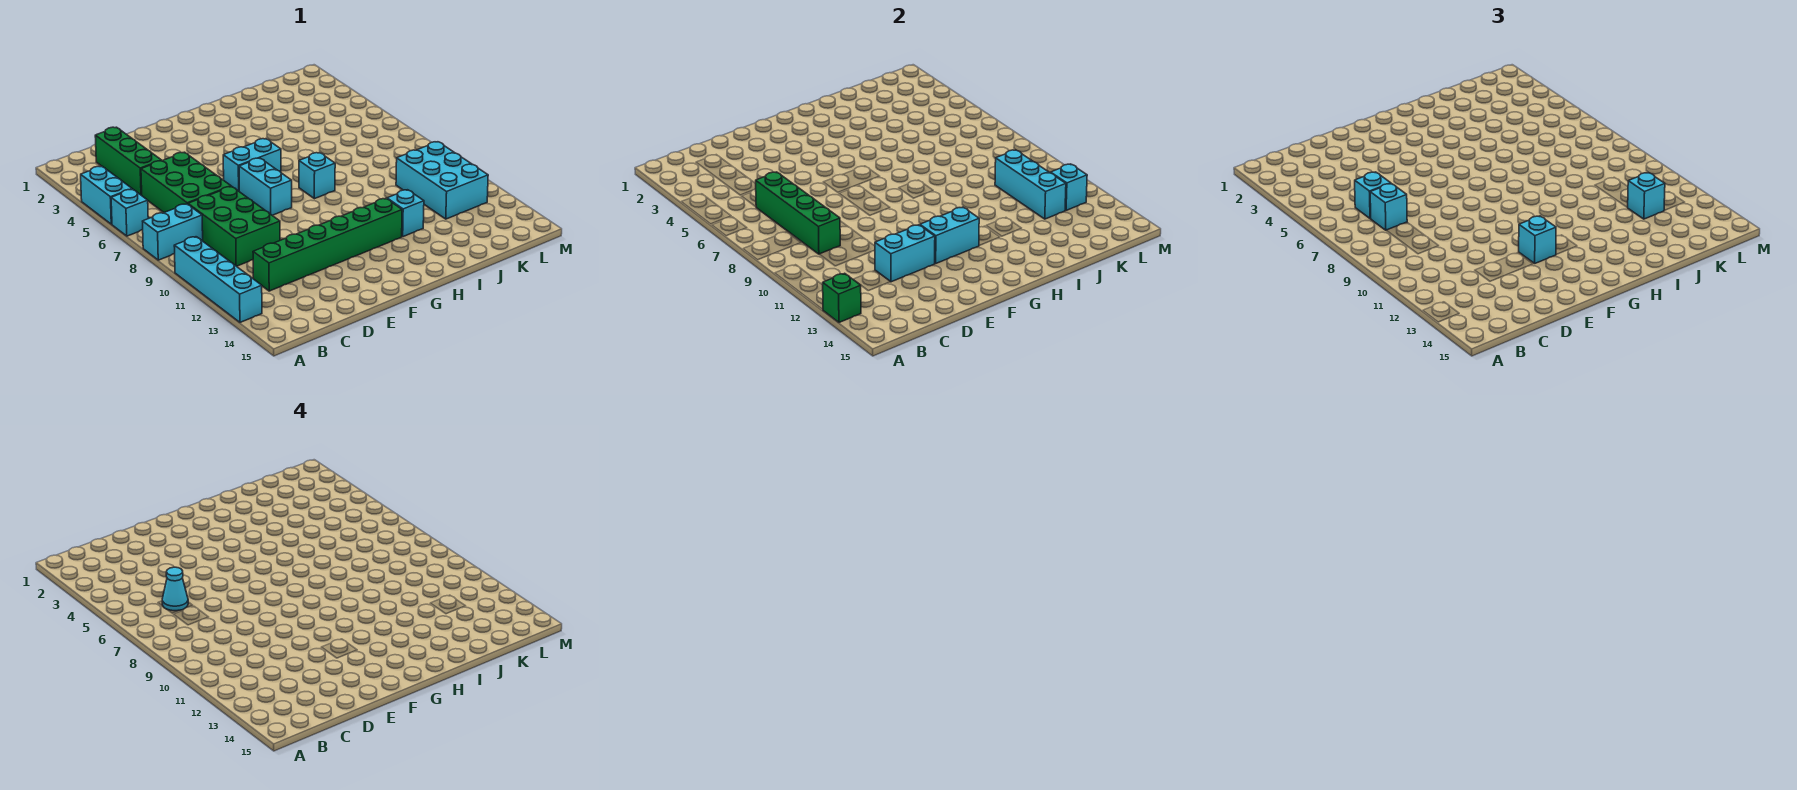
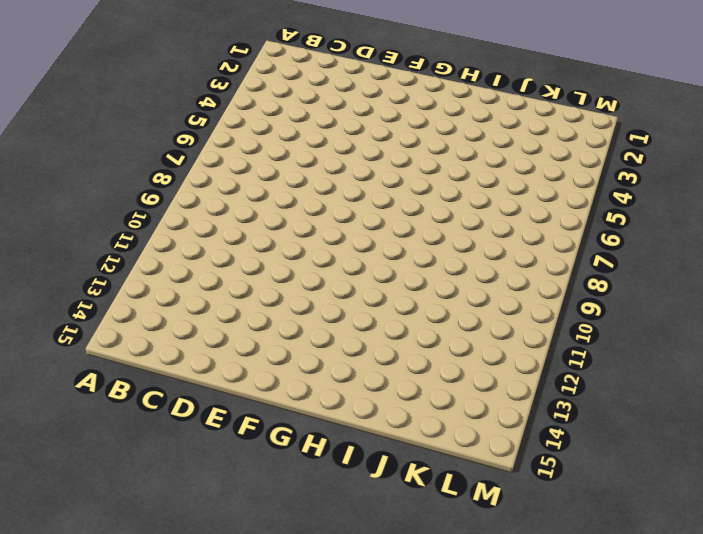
none -> cyan 1x2 brick [81,166,132,224]
none -> cyan 1x1 brick [111,189,148,236]
none -> cyan 1x2 brick [143,204,203,260]

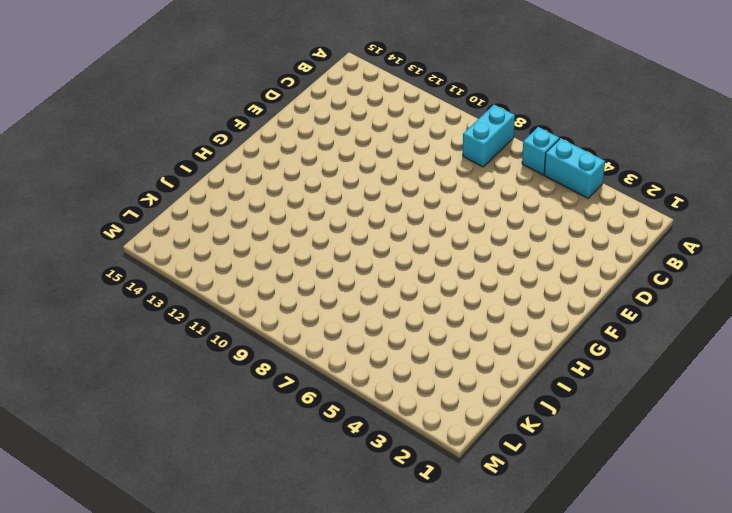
none -> cyan 1x4 brick [174,237,262,322]
none -> green 1x3 brick [95,127,162,195]
none -> green 2x3 brick [141,152,231,212]

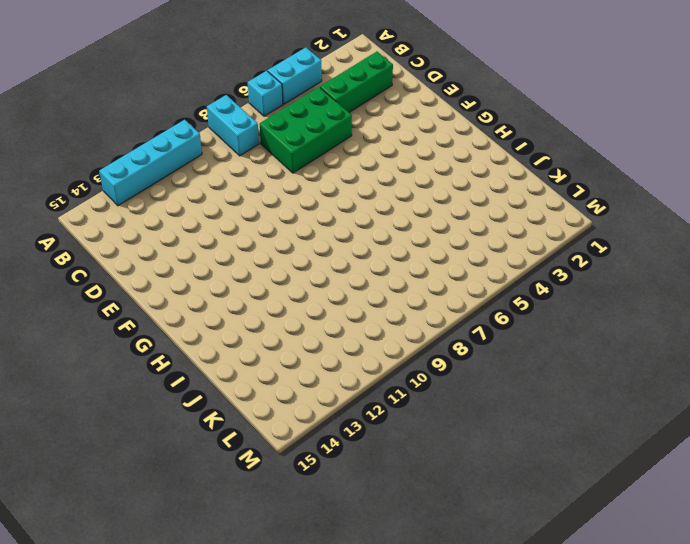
none -> green 2x3 brick [188,187,280,266]
none -> green 1x6 brick [253,198,402,291]
none -> cyan 1x2 brick [223,139,281,191]

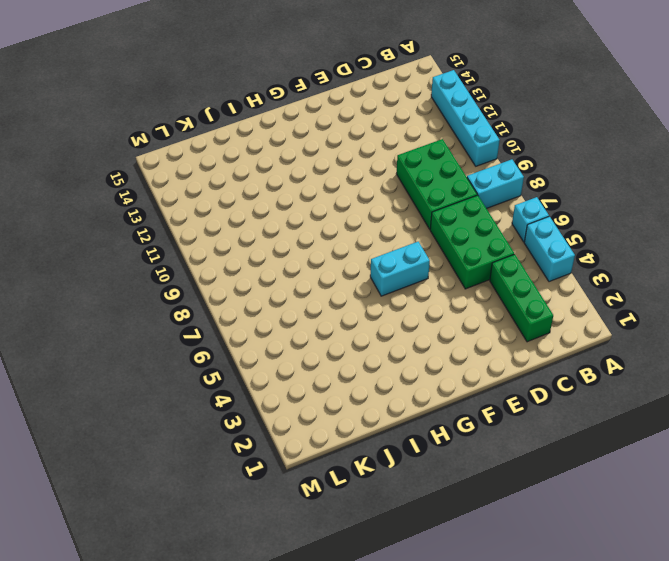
none -> green 1x6 brick [253,198,402,291]
none -> cyan 1x2 brick [239,158,292,215]
none -> cyan 1x1 brick [299,153,335,199]

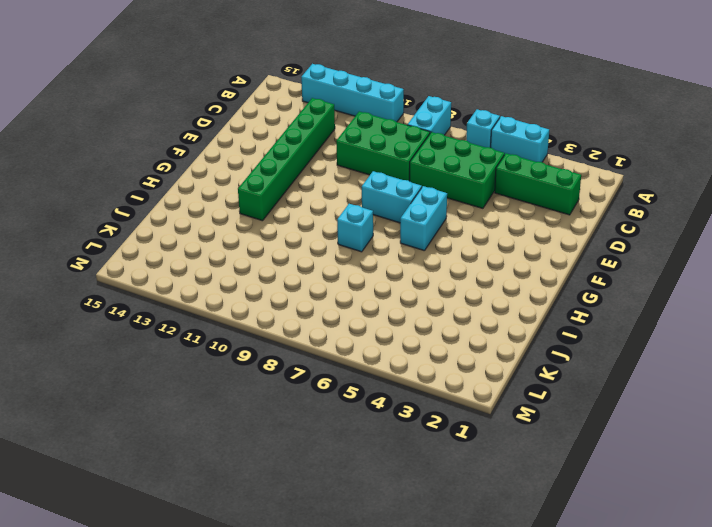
none -> cyan 1x1 brick [387,190,424,237]
none -> cyan 2x3 brick [396,142,488,219]
none -> green 1x1 brick [823,273,861,322]

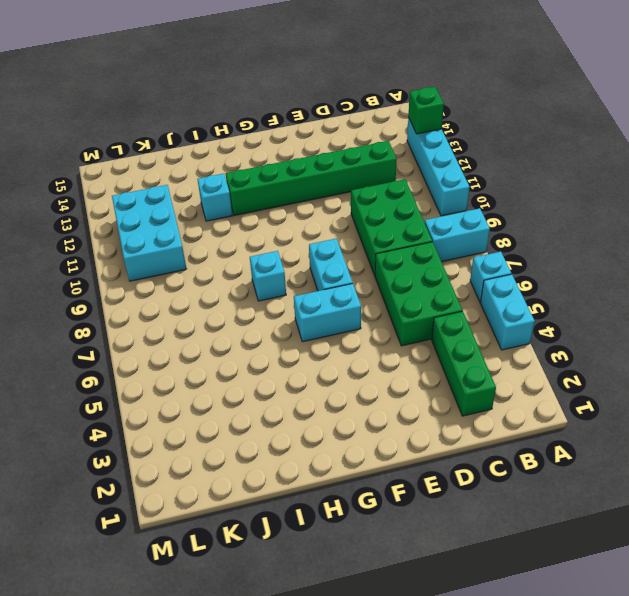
none -> green 1x4 brick [756,172,840,254]
none -> cyan 1x2 brick [875,225,935,282]
none -> cyan 1x2 brick [920,207,979,263]

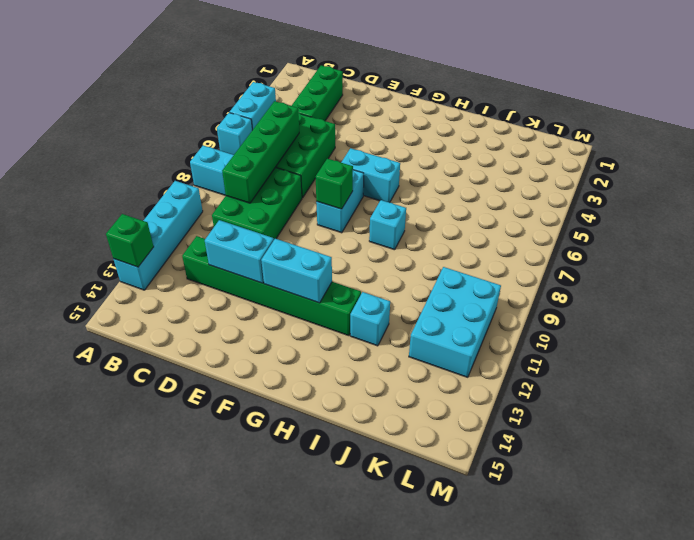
green 1x1 brick [316,159,353,209] -> none
none -> cyan 1x3 brick [995,150,1066,219]
none -> cyan 1x1 brick [1051,164,1087,210]
none -> cyan 1x1 brick [1355,172,1391,219]

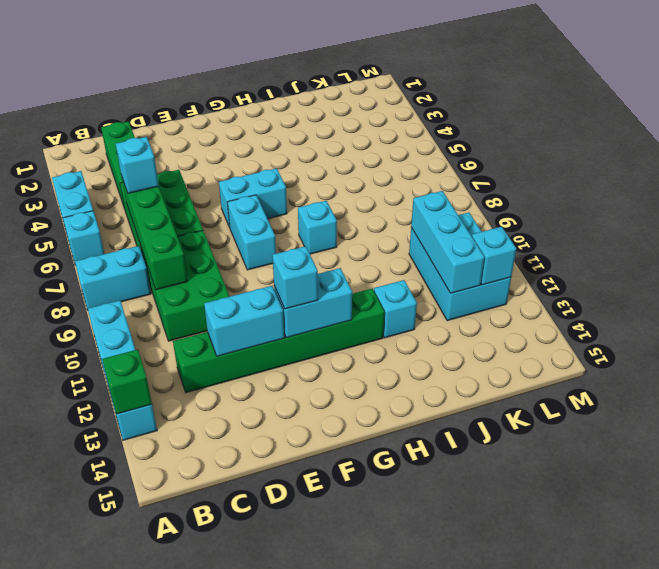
none -> cyan 1x1 brick [1370,184,1407,230]
none -> cyan 1x1 brick [1627,173,1665,219]
none -> cyan 1x1 cone [162,567,188,611]

